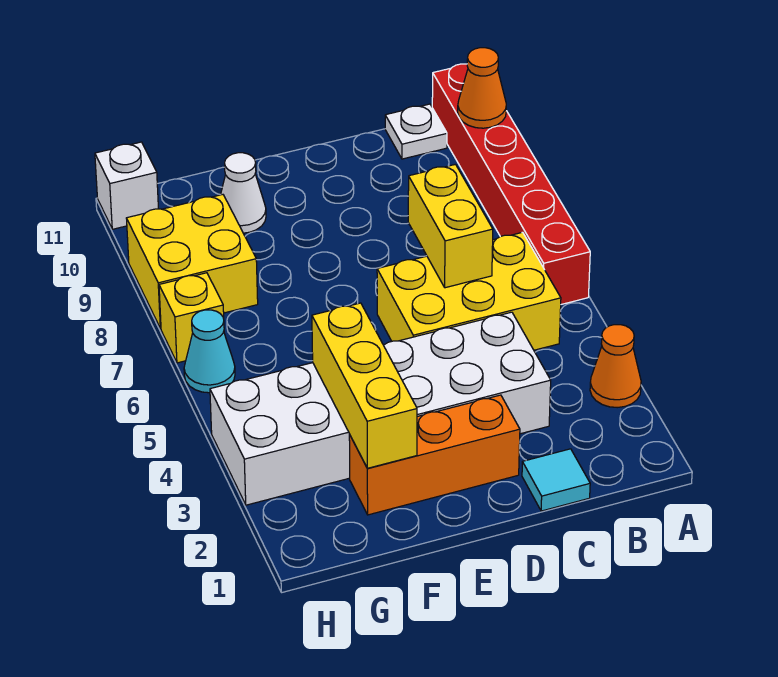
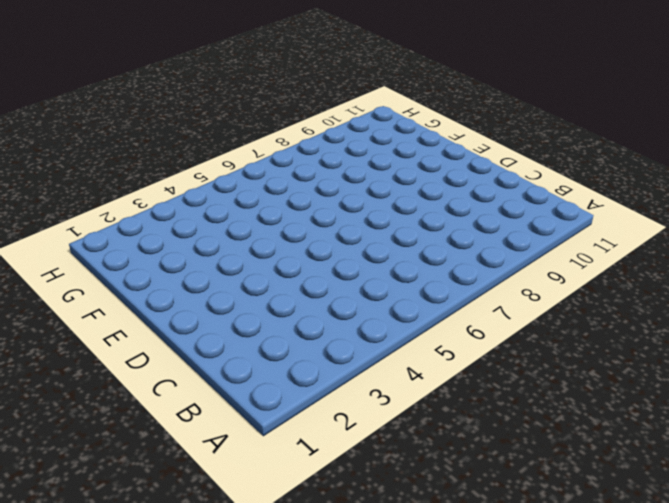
none -> orange 1x1 cone [590,325,641,408]
none -> red 1x6 brick [432,64,590,304]
none -> yellow 2x3 brick [377,232,561,350]

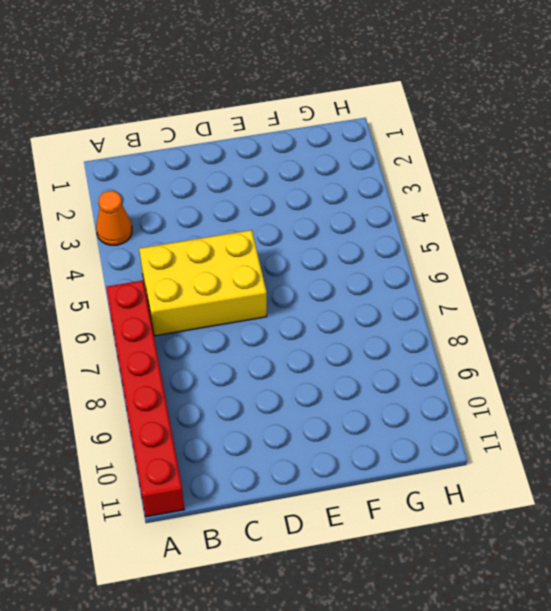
none -> white 1x1 plate [385,104,447,159]
none -> cyan 1x1 tile [522,449,590,511]
none -> white 2x6 brick [210,312,551,505]

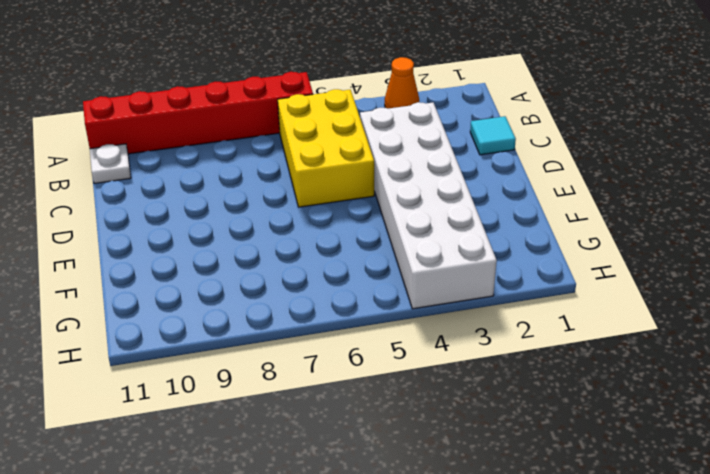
none -> orange 1x3 brick [349,395,520,515]
none -> white 1x1 cone [221,153,266,233]
none -> yellow 2x2 brick [126,195,258,329]

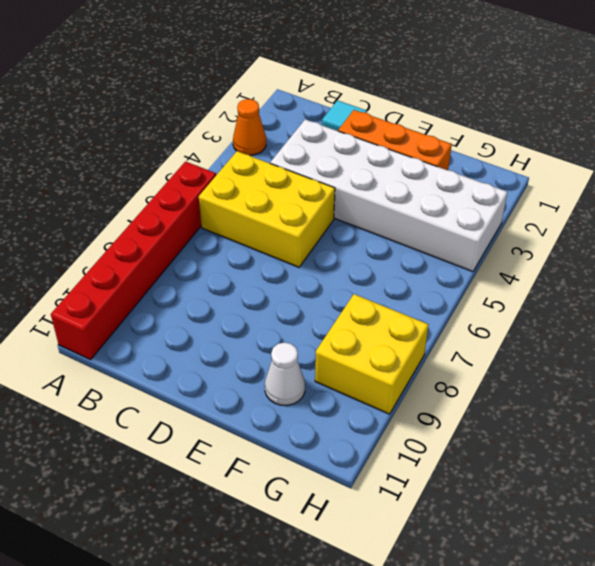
none -> white 1x1 plate [385,104,447,159]
none -> cyan 1x1 cone [184,310,235,393]
none -> yellow 1x1 brick [159,273,224,363]

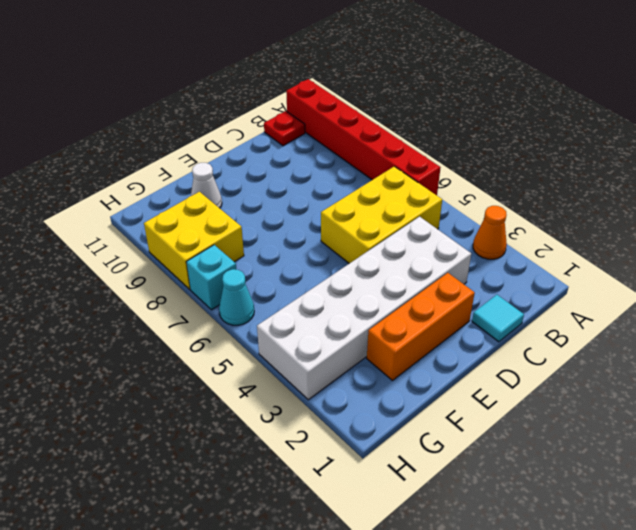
red 1x1 plate [264,111,305,146] -> white 1x1 plate [385,104,447,159]
cyan 1x1 brick [186,245,236,310] -> yellow 1x1 brick [159,273,224,363]
none -> white 1x1 brick [95,142,158,229]
none -> orange 1x1 cone [458,48,506,128]
none -> yellow 1x2 brick [408,164,493,288]

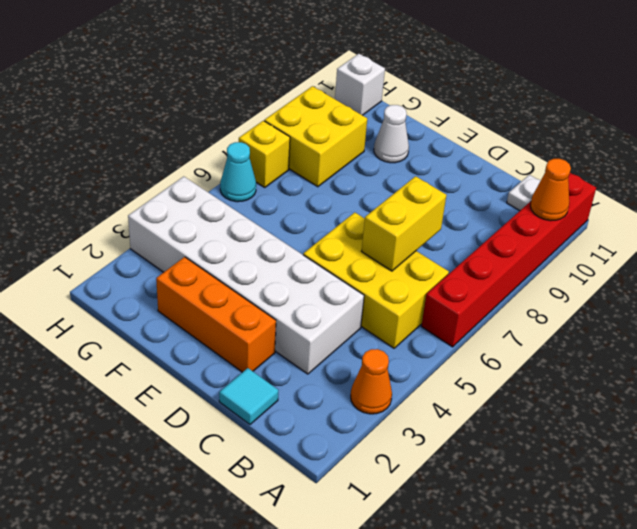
none -> yellow 1x3 brick [312,303,417,468]

